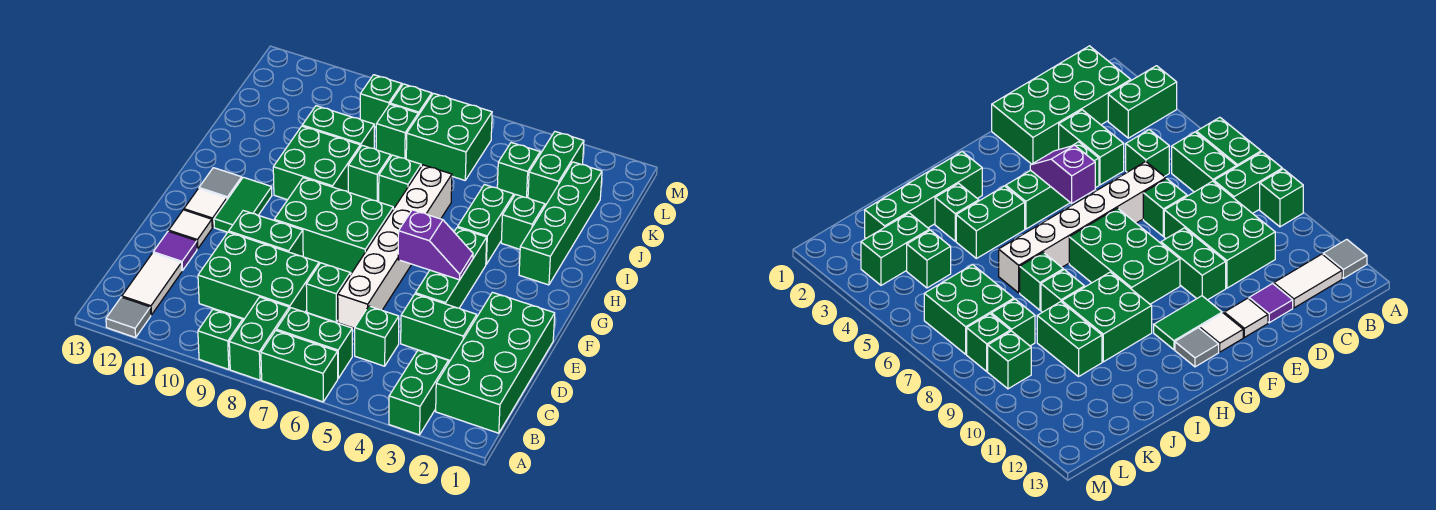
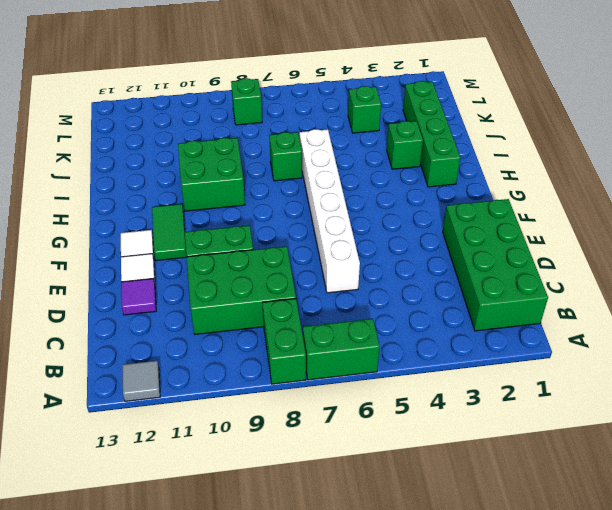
none -> green 1x2 brick [389,350,448,435]
none -> green 1x1 brick [198,309,243,369]
none -> green 1x2 brick [276,308,352,378]
none -> white 1x2 tile [122,253,182,315]

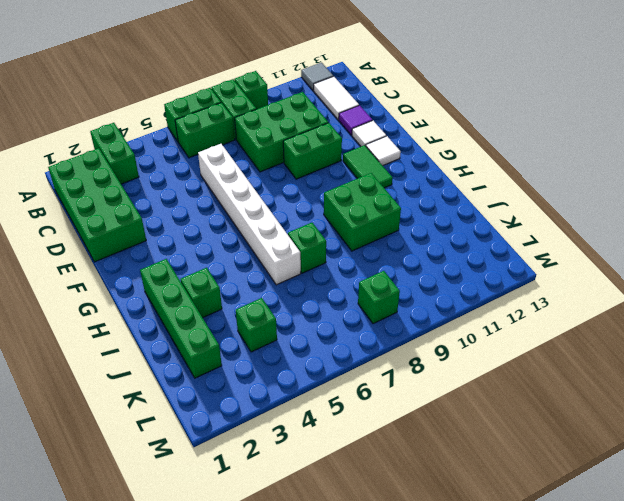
none -> green 1x1 brick [355,306,399,366]
none -> green 1x2 brick [401,294,477,360]
none -> green 1x1 brick [306,263,350,322]
none -> green 1x3 brick [415,228,487,308]

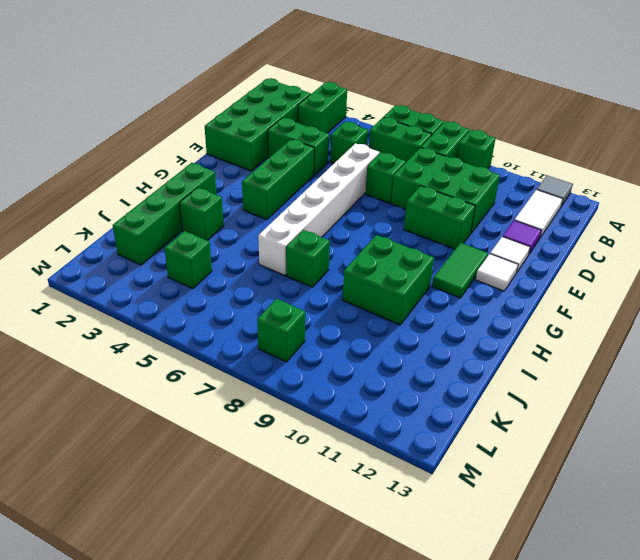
none -> green 2x3 brick [274,178,393,273]
none -> grey 1x1 tile [199,168,242,199]
none -> green 1x2 brick [458,185,514,264]
none -> green 1x1 brick [348,146,391,201]

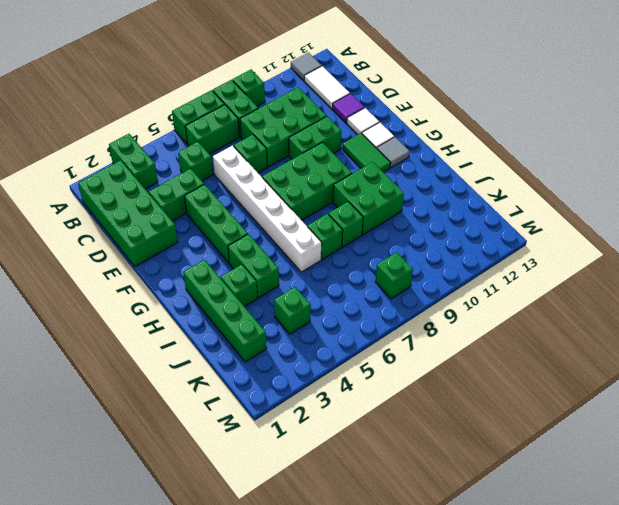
none -> green 1x2 brick [302,106,374,148]
none -> green 1x2 brick [528,132,584,206]
none -> green 2x2 brick [406,93,492,180]
none -> green 1x1 brick [376,104,418,159]

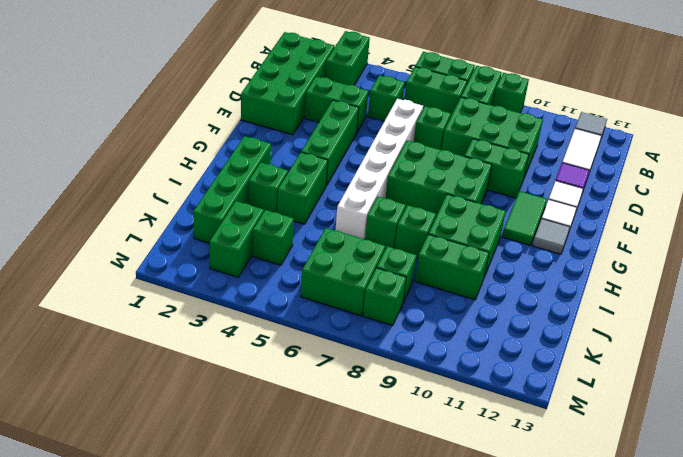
none -> green 1x1 brick [360,75,402,127]
none -> purple 1x2 slope [398,210,473,280]

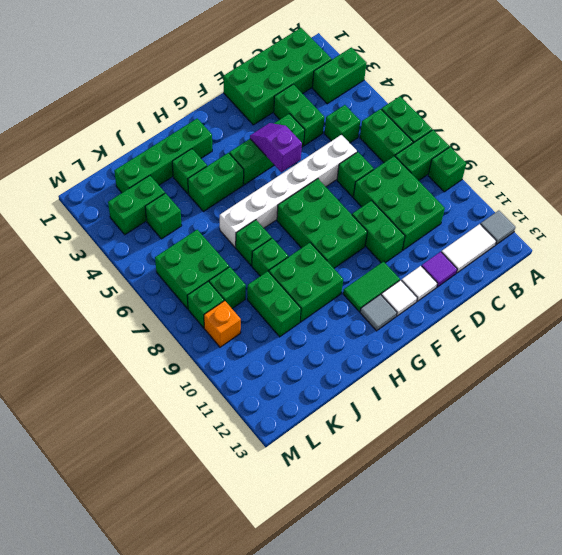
orange 1x1 brick [204,301,241,347] -> green 1x1 brick [360,75,402,127]

